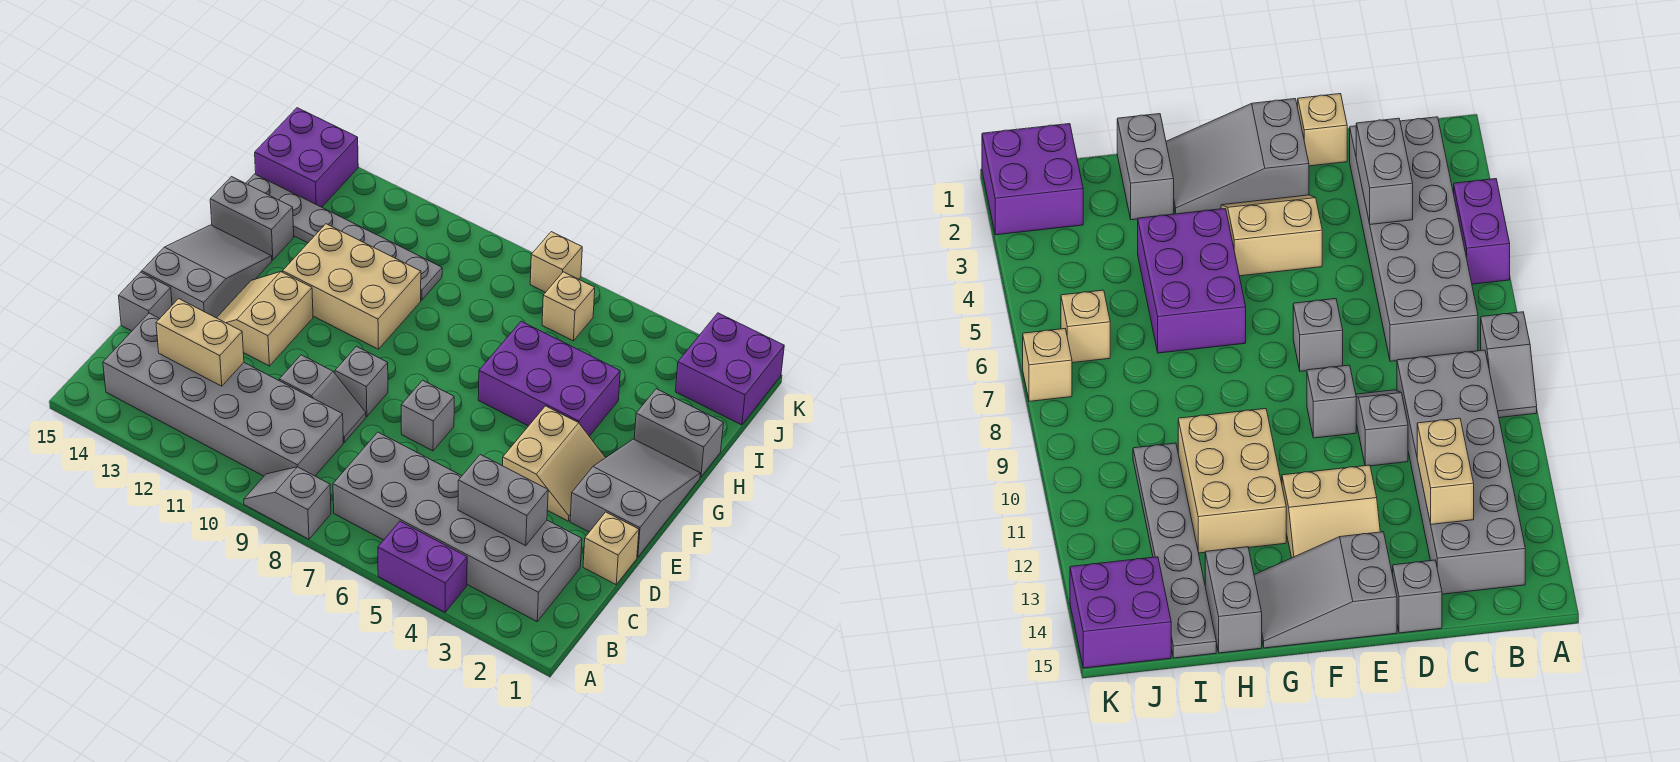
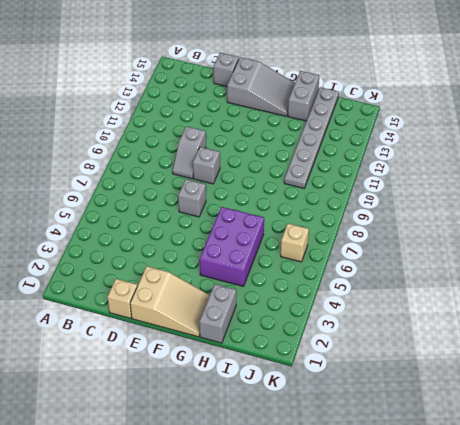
tan 2x3 slope [130,266,210,337] -> grey 2x3 slope [570,439,700,557]
none -> purple 1x2 brick [378,521,467,612]
none -> grey 1x2 slope [244,467,331,539]
none -> grey 2x6 brick [333,432,582,621]

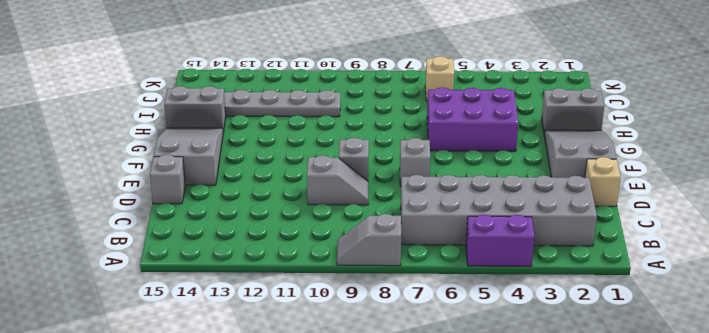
none -> grey 2x6 brick [103,313,343,476]
none -> tan 2x2 slope [503,406,606,521]
none -> tan 2x2 slope [217,272,313,366]

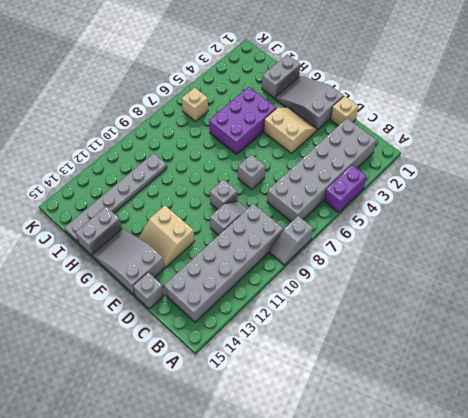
none -> tan 2x3 brick [283,224,421,349]
none -> purple 2x2 brick [675,313,784,425]
none -> purple 2x2 brick [255,108,358,207]

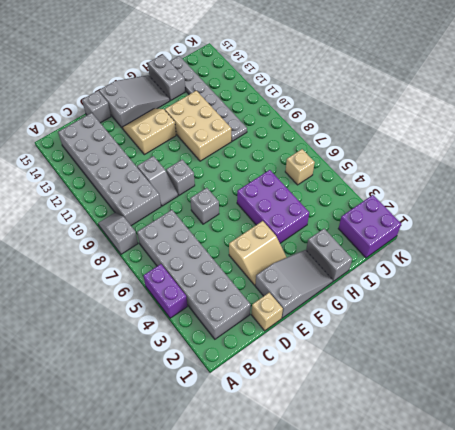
none -> purple 2x2 brick [255,108,358,207]
none -> tan 1x1 brick [530,232,582,292]
none -> grey 1x2 brick [458,455,548,546]

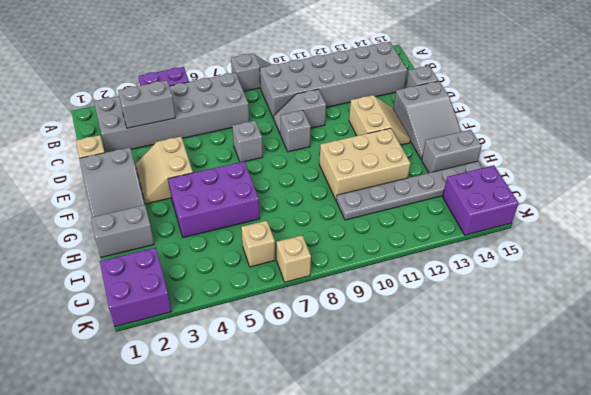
none -> tan 1x2 brick [156,299,244,386]

